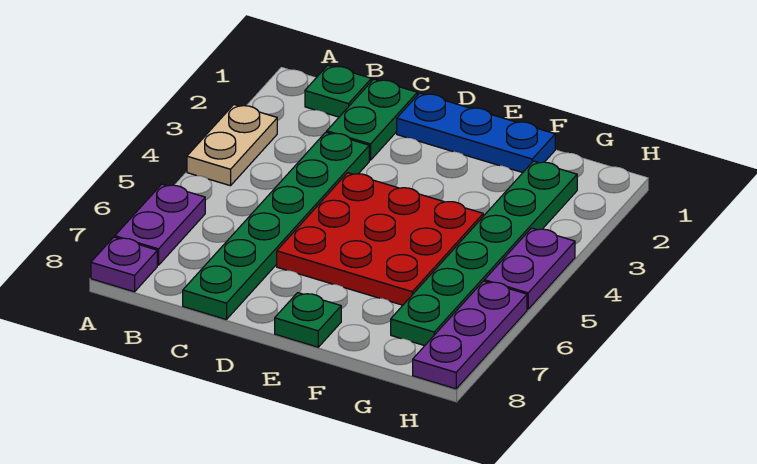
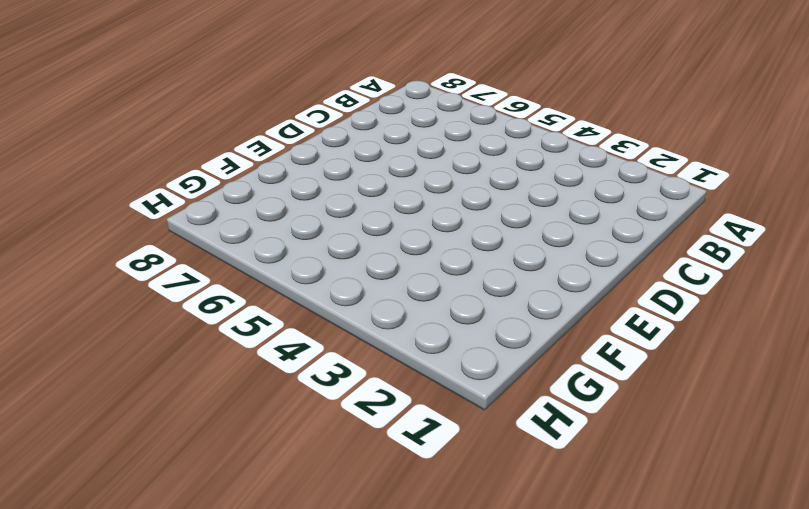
none -> tan 1x2 plate [187,105,277,186]
none -> purple 1x2 plate [115,184,205,265]
none -> purple 1x1 plate [91,237,157,292]

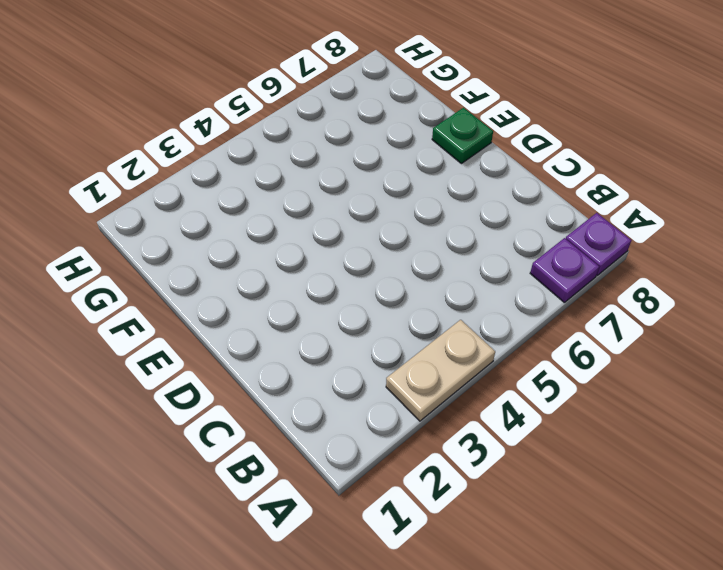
purple 1x1 plate [530,238,599,302] -> purple 1x2 plate [115,184,205,265]
none -> green 1x1 plate [305,65,371,117]
none -> green 1x2 plate [327,79,417,160]
none -> green 1x6 plate [183,132,369,320]

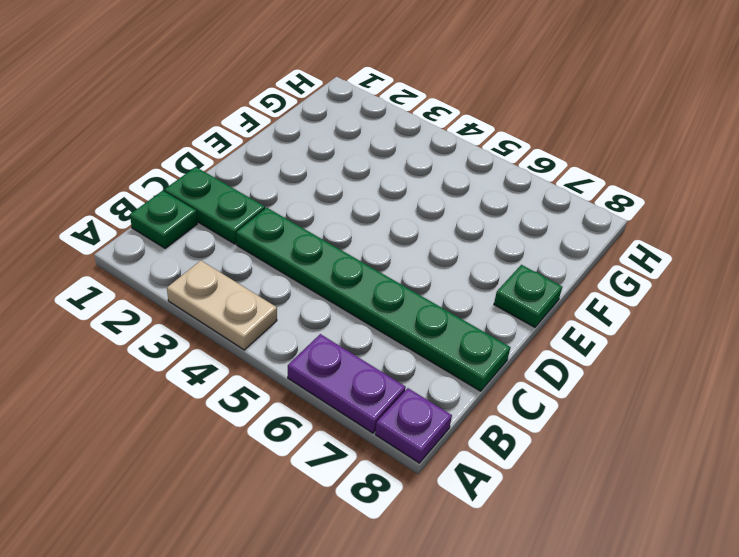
none -> blue 1x3 plate [397,93,555,173]
none -> red 3x3 plate [277,173,483,305]
none -> green 1x6 plate [391,161,577,346]

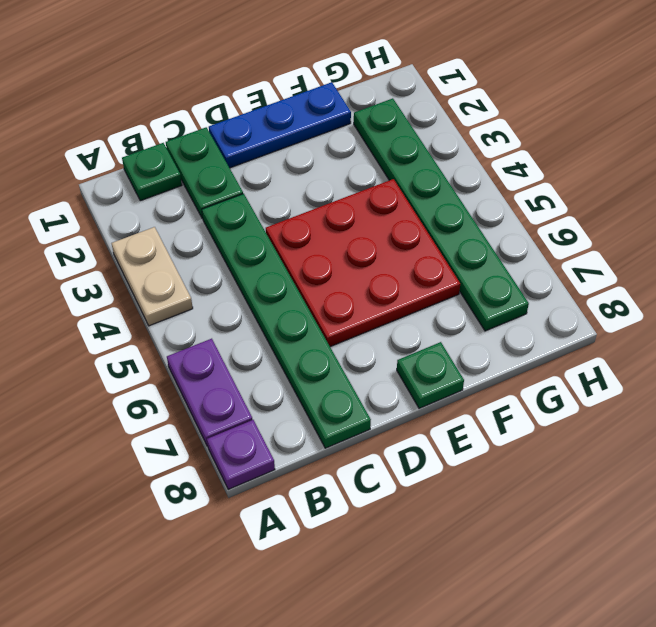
none -> purple 1x2 plate [485,228,575,309]
none -> purple 1x3 plate [413,281,527,389]

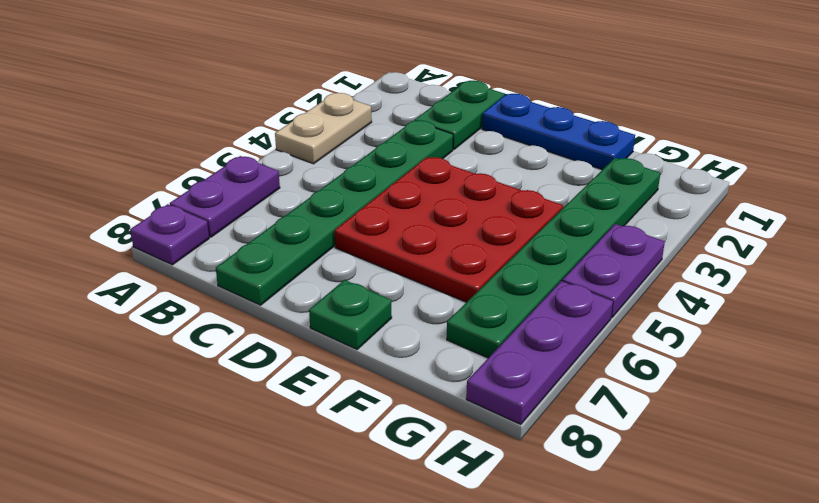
none -> green 1x1 plate [305,65,371,117]

